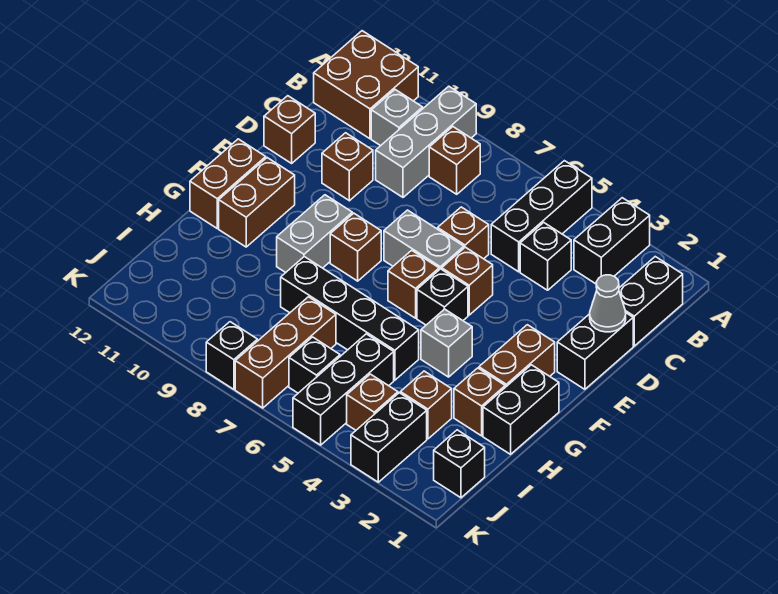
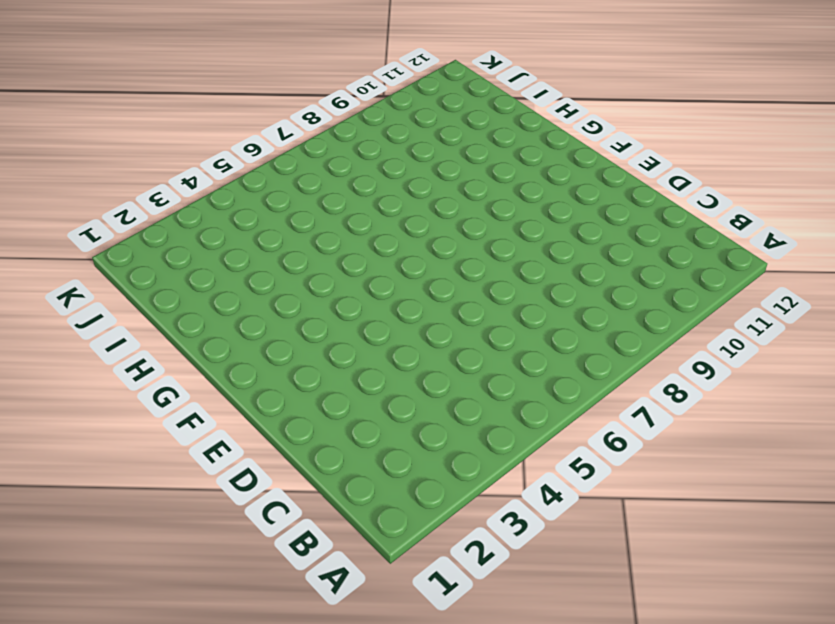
none -> black 1x2 brick [574,198,650,284]
none -> black 1x3 brick [491,161,592,272]
none -> grey 1x3 brick [376,86,476,197]
none -> brown 2x2 brick [314,31,418,139]

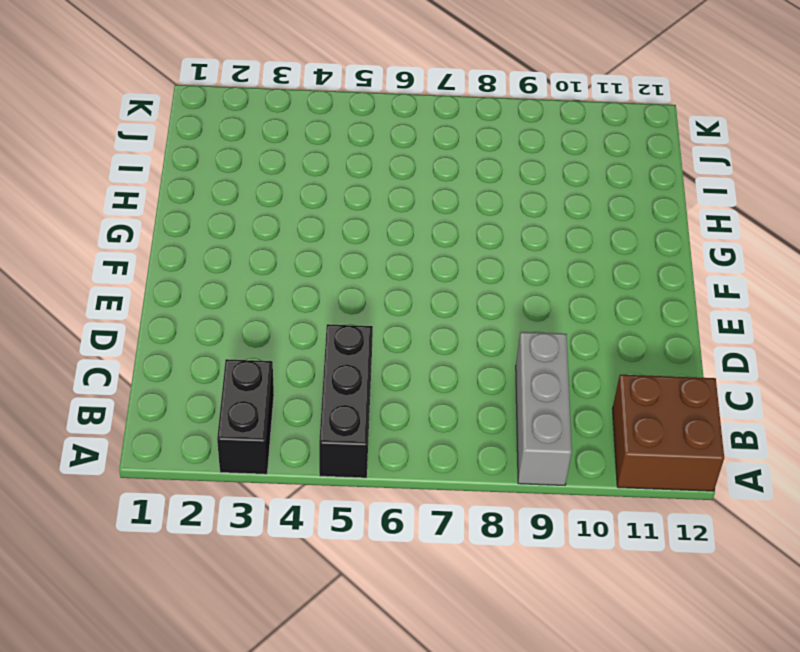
none -> black 1x2 brick [619,257,683,346]
none -> brown 1x1 brick [429,127,480,194]
none -> grey 1x1 brick [371,90,423,146]
none -> black 1x1 brick [520,223,571,290]

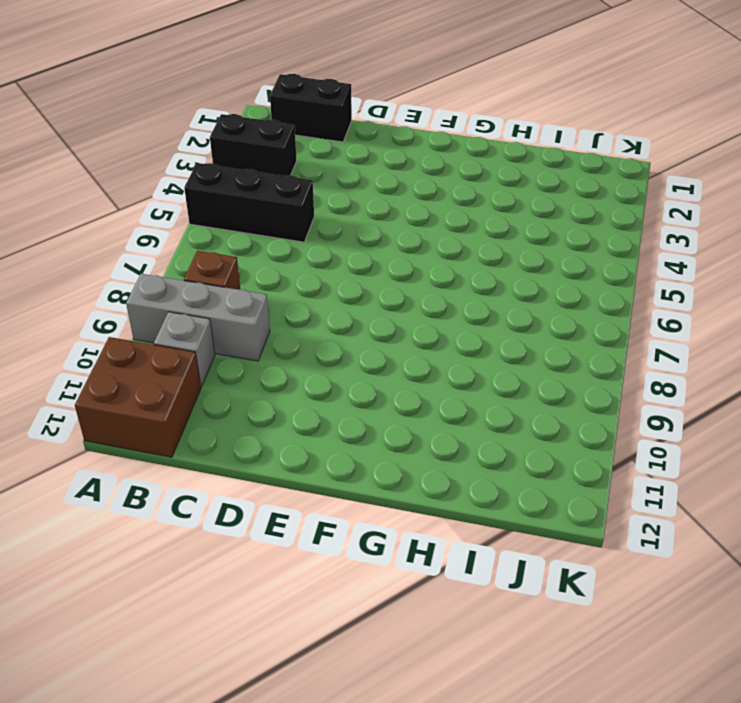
none -> black 1x1 brick [520,223,571,290]
none -> black 1x2 brick [557,313,633,389]
none -> brown 1x1 brick [438,207,489,259]
none -> brown 1x1 brick [322,133,373,201]

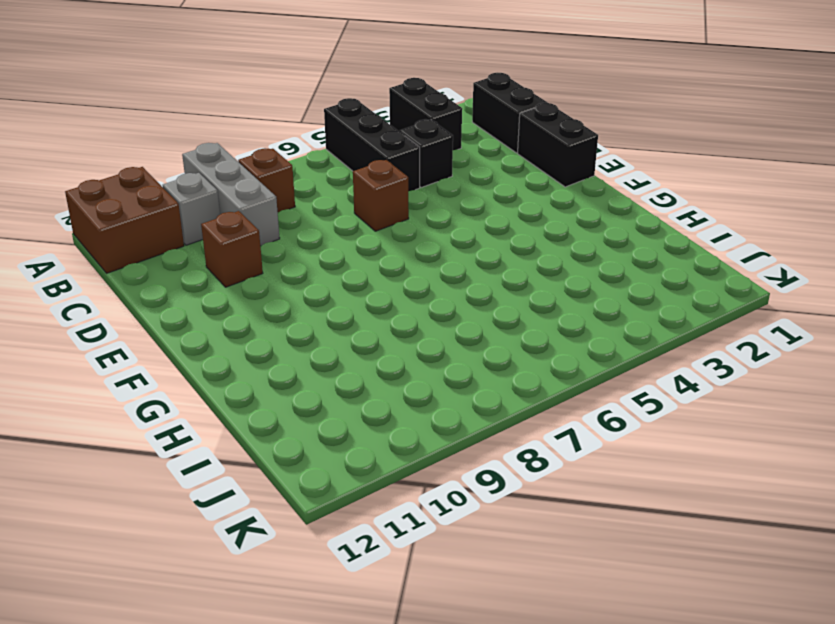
none -> brown 1x1 brick [264,96,315,163]
none -> brown 1x1 brick [442,247,493,315]
none -> grey 1x2 brick [384,210,464,270]
none -> brown 1x2 brick [479,325,555,387]

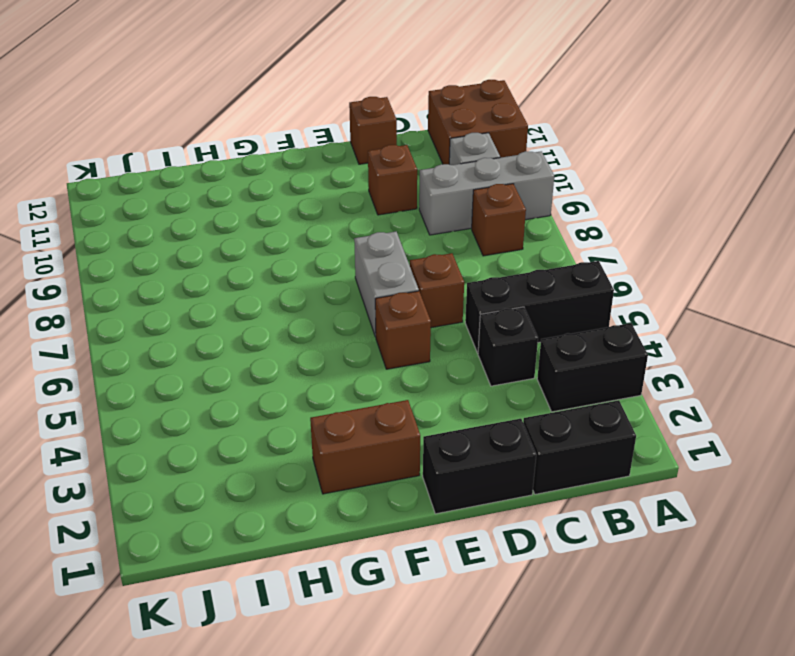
none -> black 1x1 brick [417,269,468,325]
none -> brown 1x1 brick [388,250,439,318]
none -> brown 1x1 brick [330,213,381,281]
none -> grey 1x2 brick [277,195,352,273]

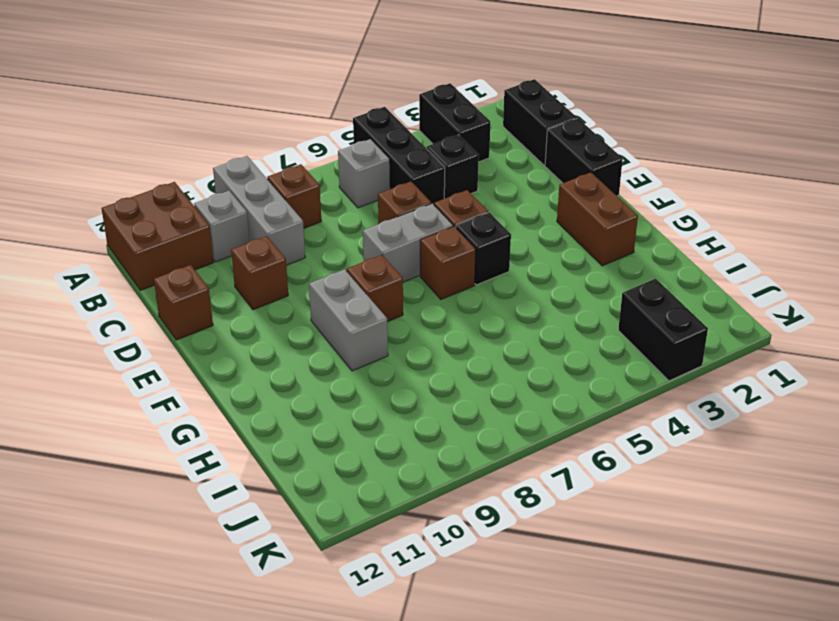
grey 1x1 brick [338,139,390,208] -> grey 1x1 brick moved to [421,309,472,377]
none -> brown 1x2 brick [219,158,295,247]
none -> brown 1x2 brick [190,139,266,228]
none -> black 1x2 brick [483,365,559,454]
none -> brown 1x1 brick [454,368,505,436]

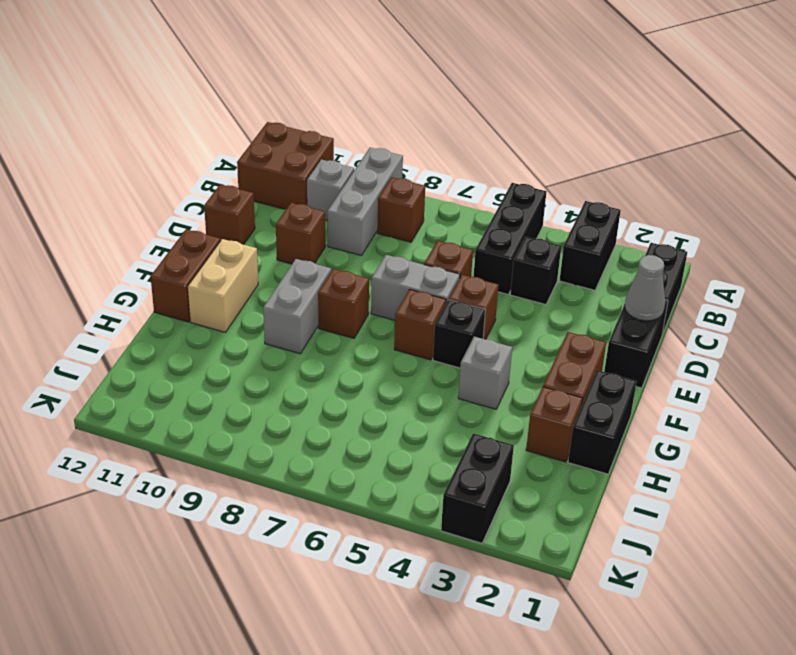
tan 1x2 brick [188,239,258,332] -> brown 1x2 brick [219,158,295,247]
none -> black 1x4 brick [281,257,419,380]
none -> brown 1x1 brick [400,371,452,439]
none -> black 1x3 brick [293,334,394,445]
none -> brown 1x3 brick [235,297,336,408]

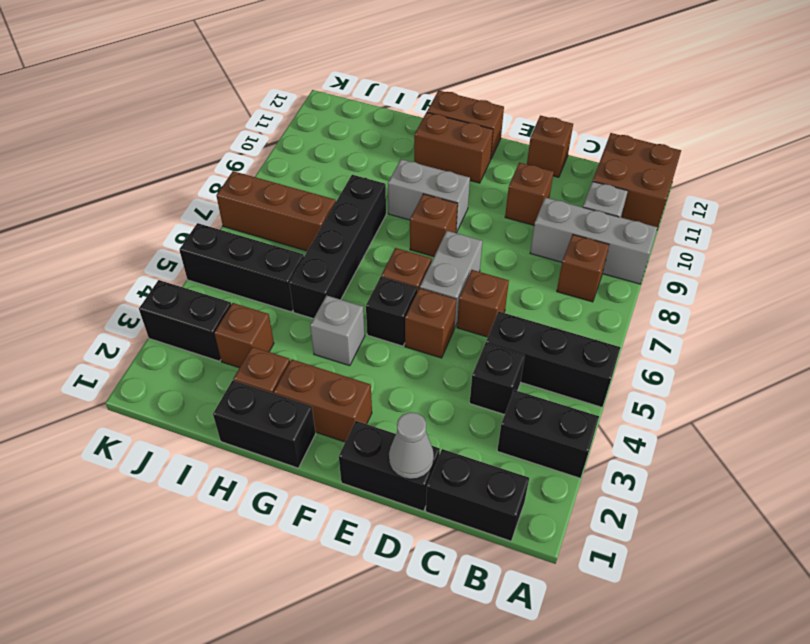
none -> black 1x1 brick [434,430,485,498]
none -> brown 1x1 brick [347,374,398,430]
none -> black 1x1 brick [289,337,340,393]
none -> black 1x1 brick [206,322,257,389]

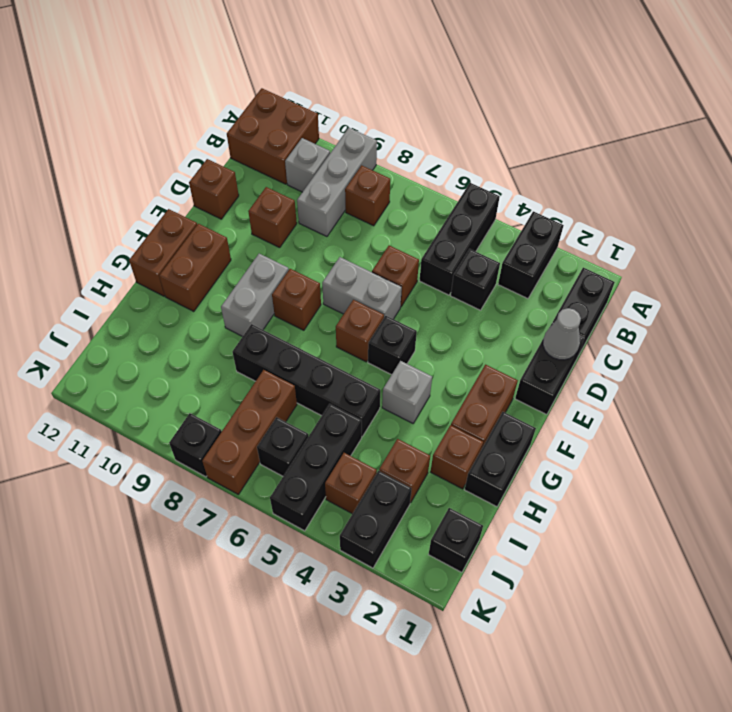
none -> brown 1x1 brick [442,247,493,315]

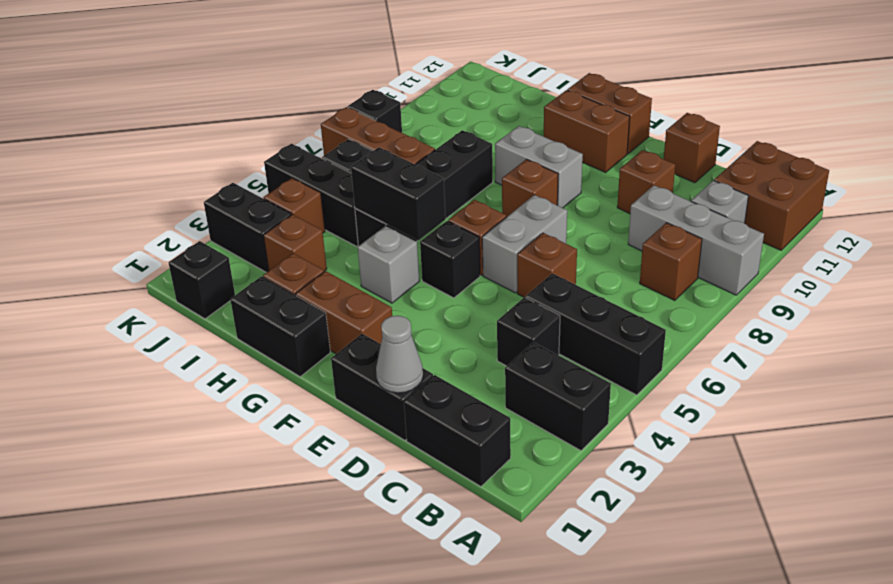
black 1x2 brick [351,147,445,240] -> none
none -> brown 1x1 brick [442,247,493,315]

